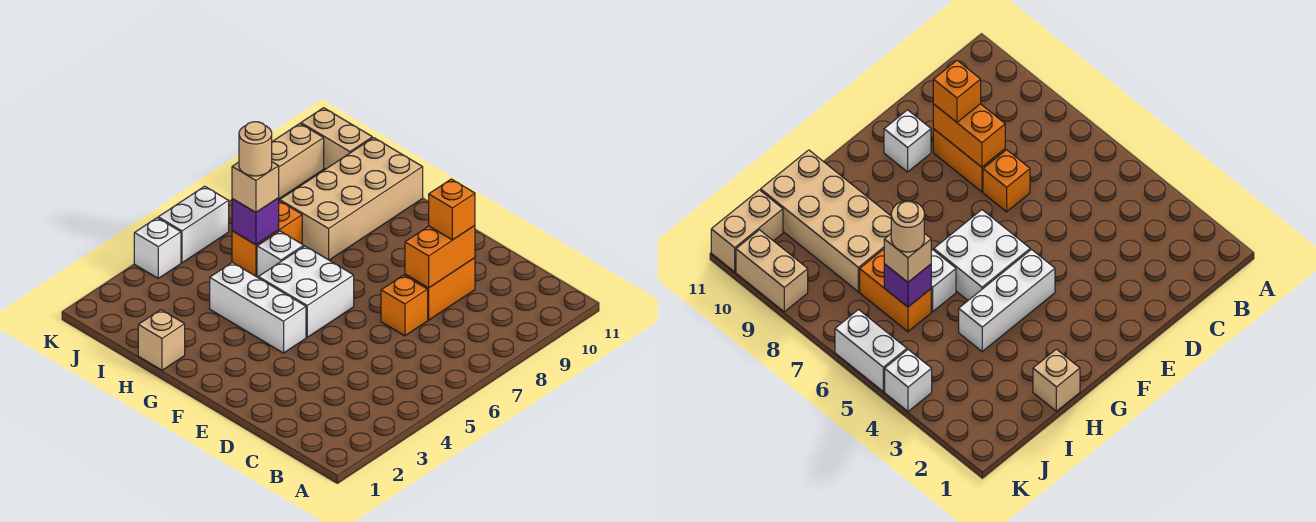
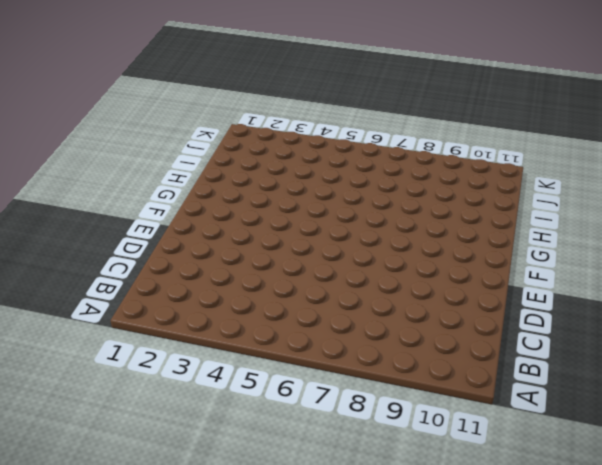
none -> orange 1x1 brick [381,275,428,336]
none -> orange 1x2 brick [405,258,475,320]
none -> white 1x1 brick [884,110,931,172]

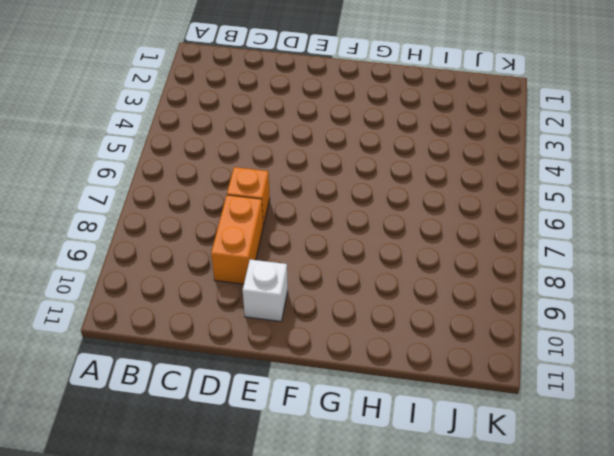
none -> white 1x3 brick [210,262,306,353]
none -> white 2x2 brick [258,246,354,337]
none -> tan 1x1 brick [138,310,185,370]

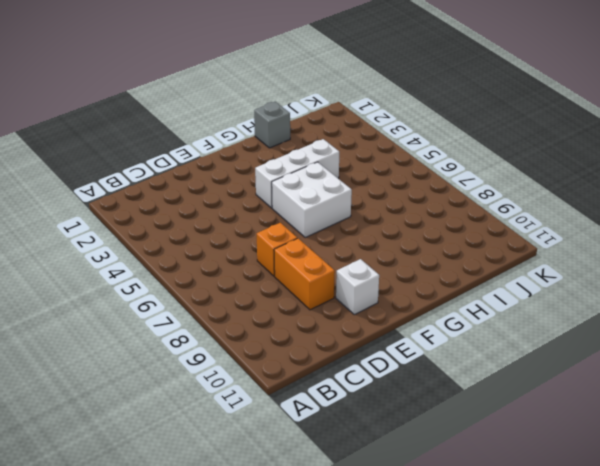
grey 1x1 brick [254,102,290,148] -> tan 1x1 brick [138,310,185,370]
none -> white 1x1 brick [257,231,304,277]
none -> tan 2x4 brick [280,138,423,260]
none -> orange 1x2 brick [232,201,302,277]

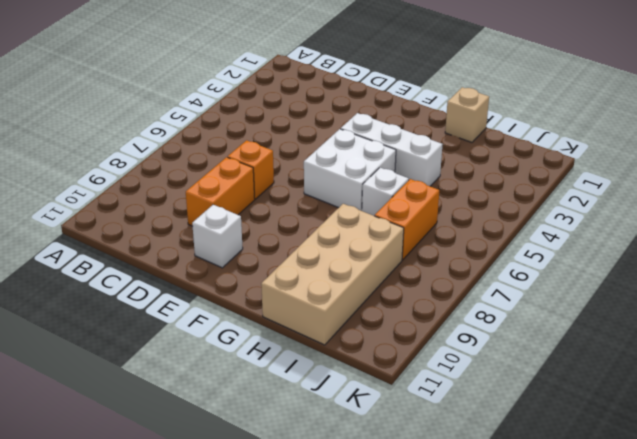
none -> tan 1x2 brick [301,108,372,169]
none -> white 1x1 brick [134,218,181,278]
none -> white 1x2 brick [158,186,229,263]

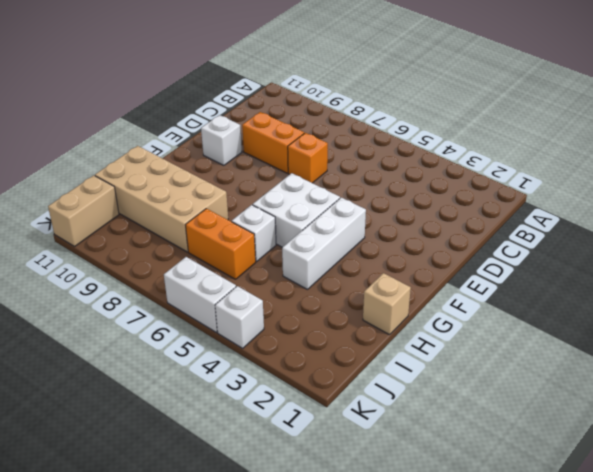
none -> tan 1x2 brick [272,124,324,199]
none -> orange 1x2 brick [405,226,475,288]
none -> purple 1x1 brick [232,198,279,245]

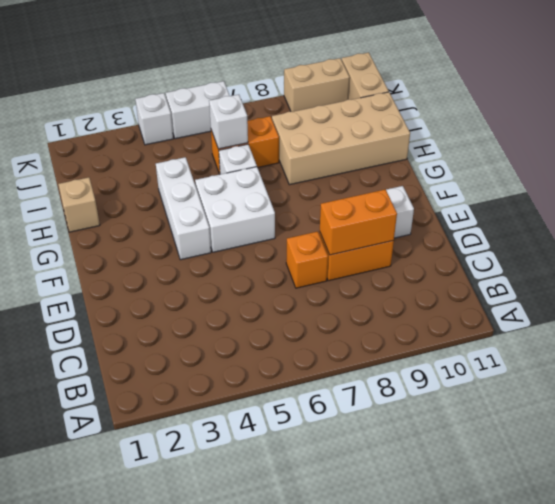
white 1x1 brick [209,95,248,149] -> purple 1x1 brick [232,198,279,245]
none -> orange 1x1 brick [429,179,475,240]
none -> tan 1x1 brick [232,162,279,212]
none -> tan 1x1 round brick [239,122,272,176]

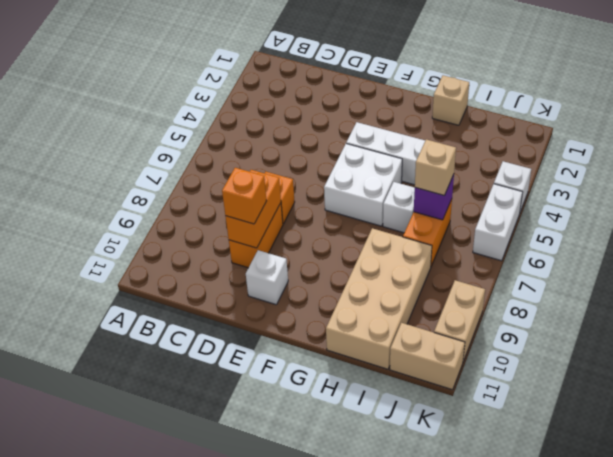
none -> tan 1x1 round brick [239,122,272,176]

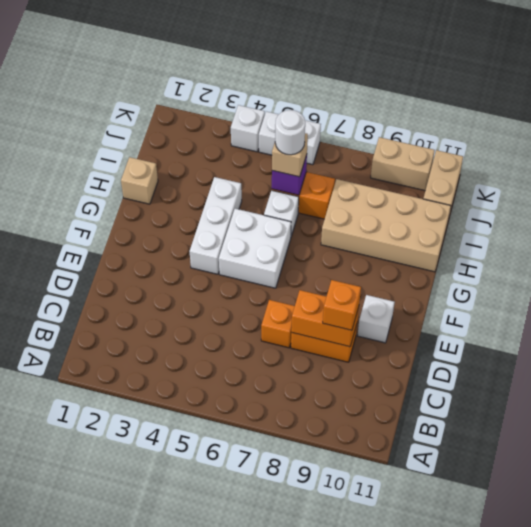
white 1x1 round brick [275,110,305,155] -> tan 1x1 round brick [239,122,272,176]

